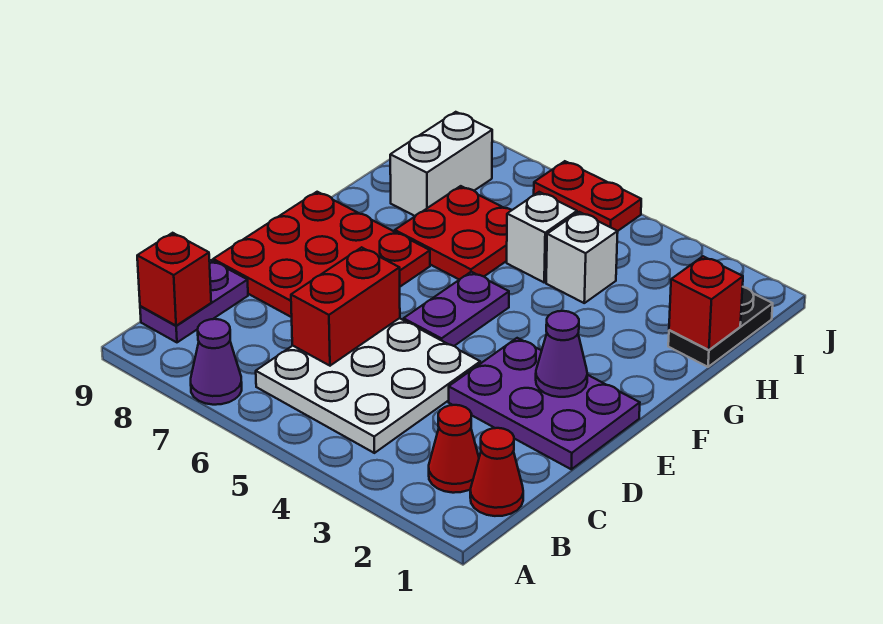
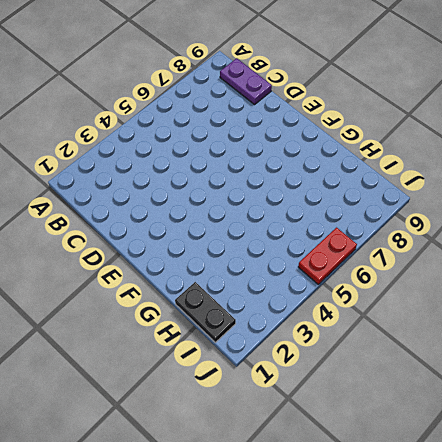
none -> purple 1x1 cone [191,319,242,405]
none -> red 1x1 cone [470,428,523,516]
none -> red 1x1 cone [429,405,479,493]

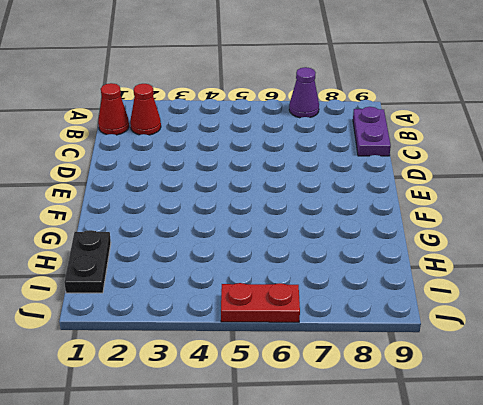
none -> white 3x3 plate [256,318,480,453]
none -> purple 2x3 plate [449,338,640,469]
none -> red 3x3 plate [213,192,430,317]

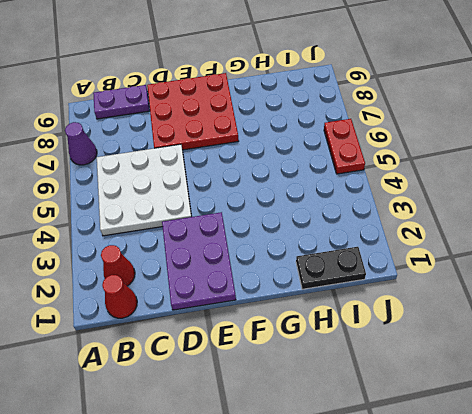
none -> purple 1x2 plate [404,272,509,346]
none -> red 2x2 plate [395,186,512,280]
none -> white 1x1 brick [546,212,618,303]

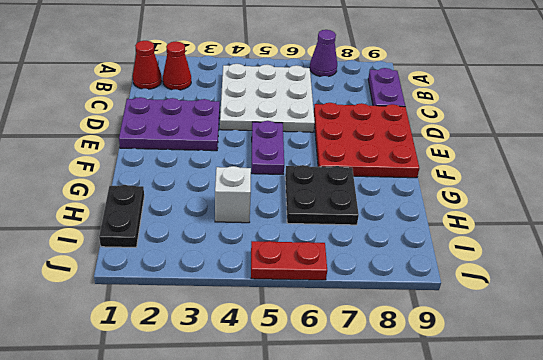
black 2x2 plate [285,165,359,225] -> red 2x2 plate [395,186,512,280]
none -> white 1x1 brick [507,192,577,282]
none -> white 1x2 brick [390,112,492,216]
none -> red 1x1 brick [137,233,211,326]

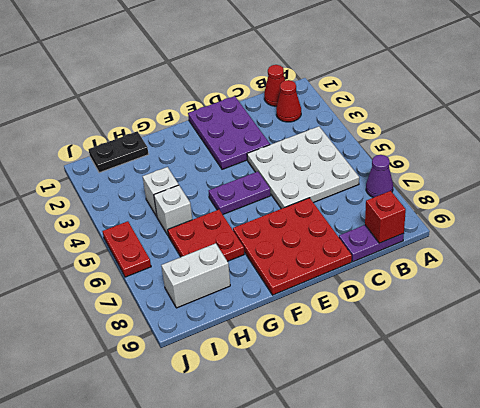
none -> red 1x2 brick [291,247,400,366]
none -> purple 1x1 cone [536,311,587,397]
none -> red 1x1 brick [669,256,743,350]

